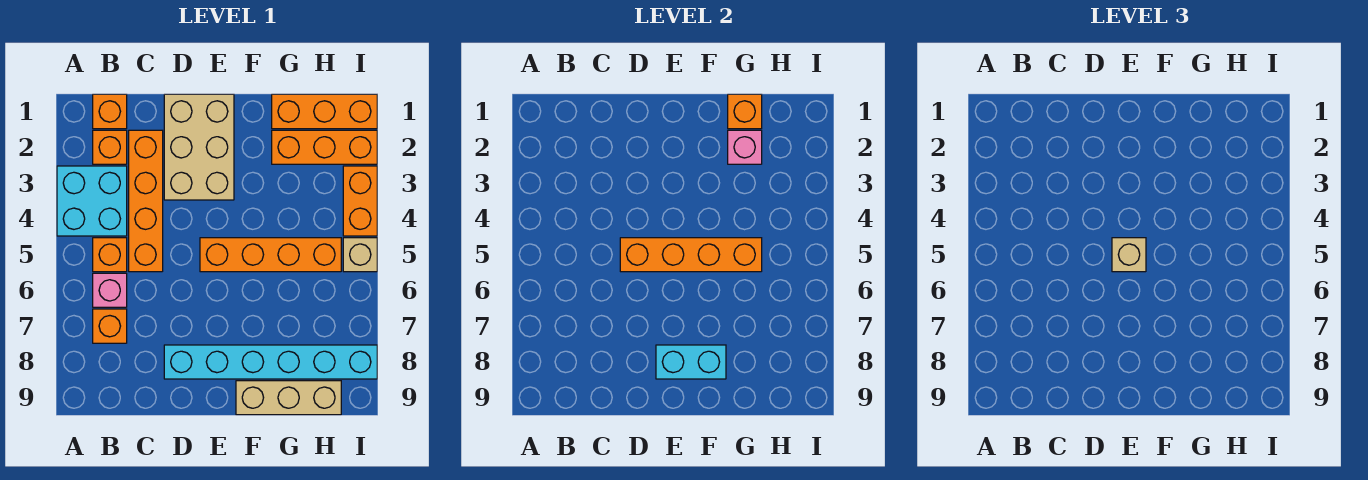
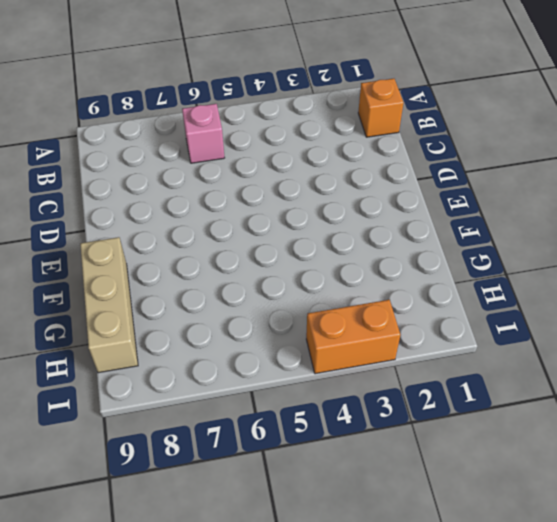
none -> cyan 2x2 brick [57,166,127,236]
none -> orange 1x1 brick [93,130,127,164]
none -> orange 1x1 brick [93,238,127,272]

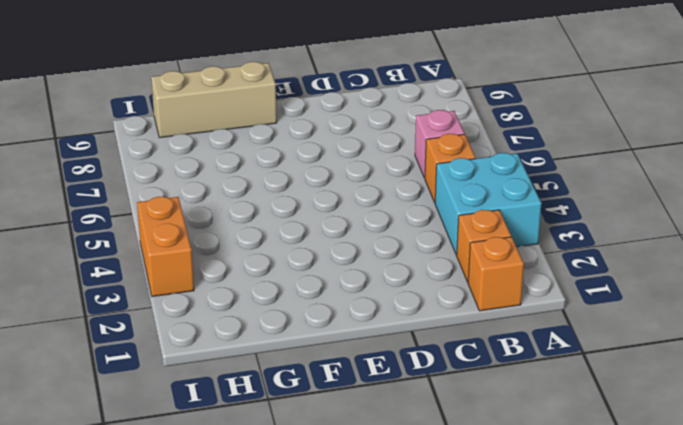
none -> orange 1x1 brick [93,309,127,343]
none -> orange 1x4 brick [129,130,163,272]
none -> tan 2x3 brick [164,94,234,200]

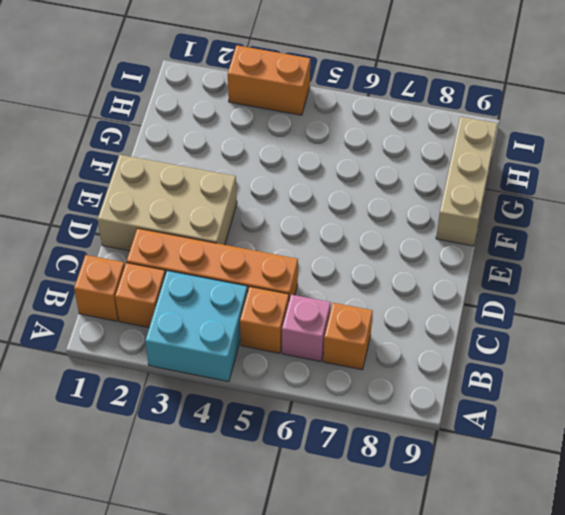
none -> cyan 1x6 brick [164,345,377,379]
none -> orange 1x4 brick [200,238,341,272]
none -> orange 1x3 brick [272,94,377,129]

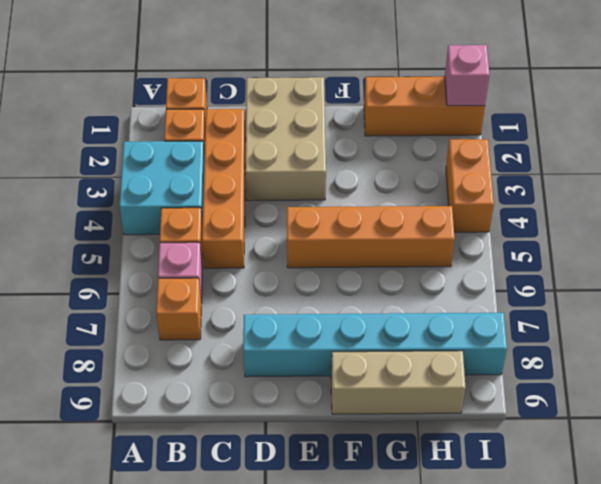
pink 1x1 brick [445,45,490,106] -> pink 1x1 brick moved to [728,130,762,164]
none -> orange 1x3 brick [272,130,377,164]
none -> tan 1x1 brick [343,238,377,272]
none -> orange 1x4 brick [620,238,762,272]

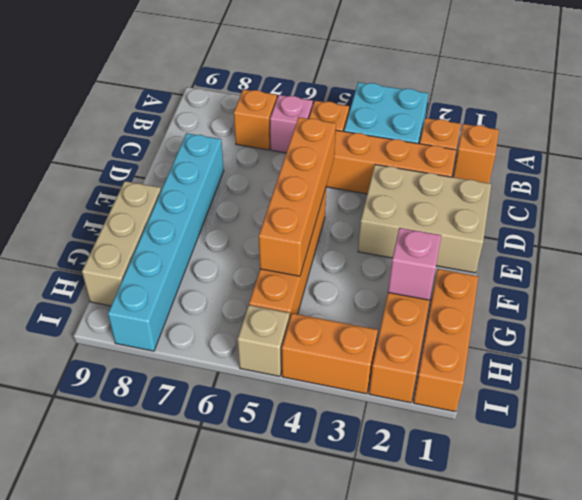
none -> cyan 1x2 brick [656,345,726,379]
none -> orange 1x1 brick [728,94,762,129]
none -> tan 1x1 brick [1112,238,1146,272]

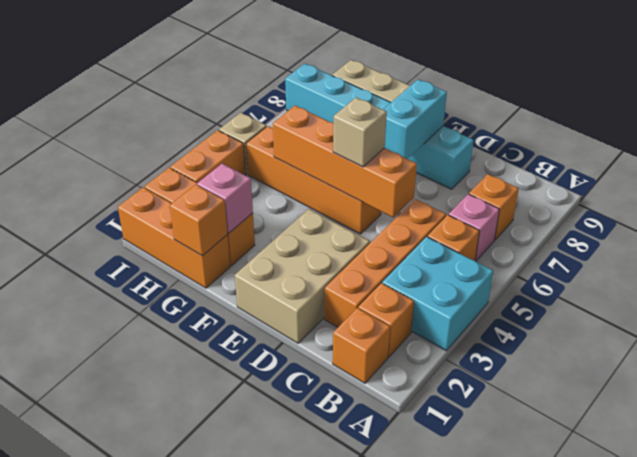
cyan 1x2 brick [383,80,447,159] -> cyan 1x2 brick turned to [656,345,726,379]

